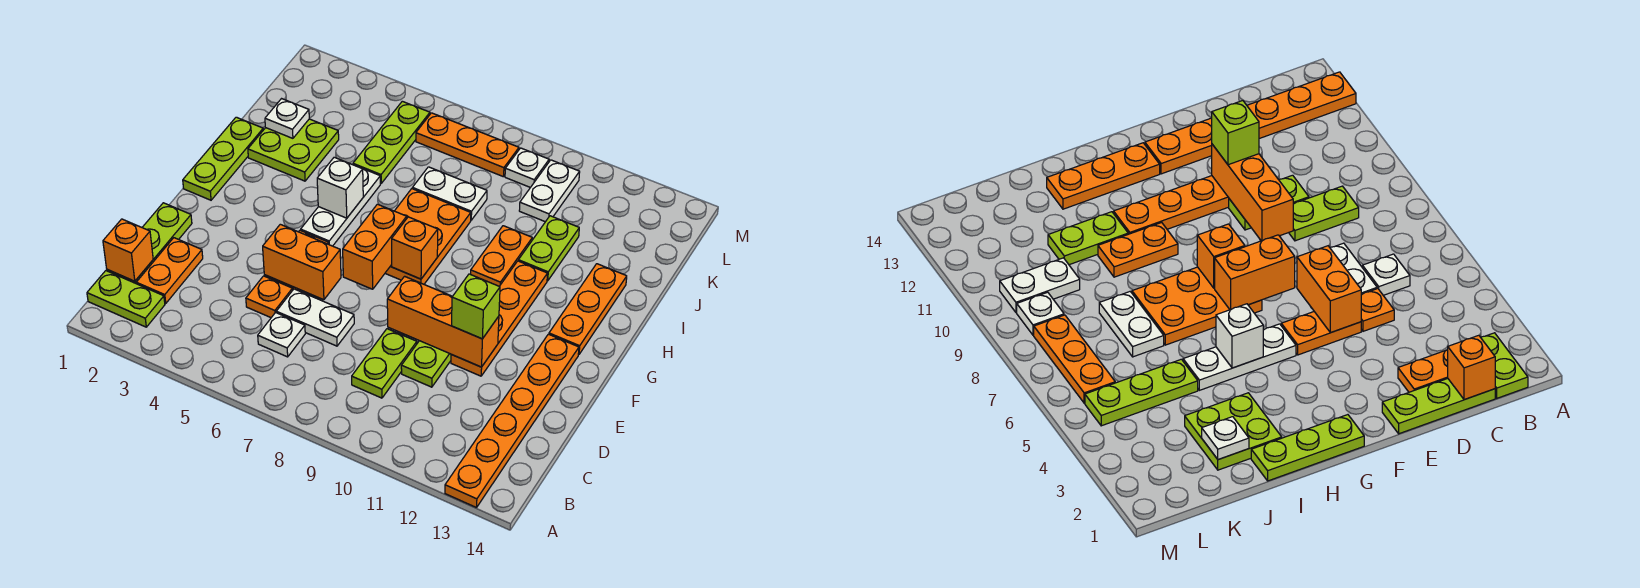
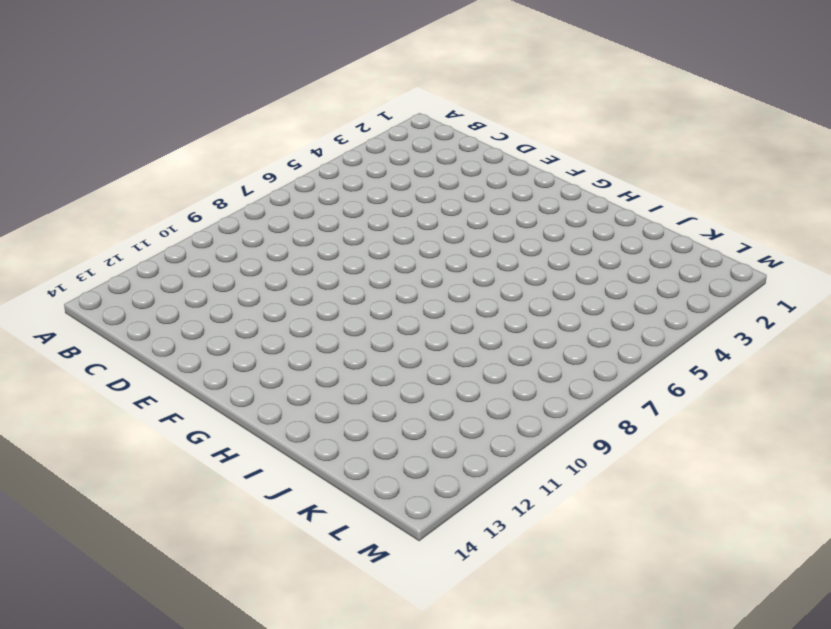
none -> orange 1x6 plate [445,334,579,508]
none -> lime 1x2 plate [87,271,165,327]
none -> lime 1x3 plate [107,203,192,283]
none -> orange 1x2 plate [136,238,203,303]

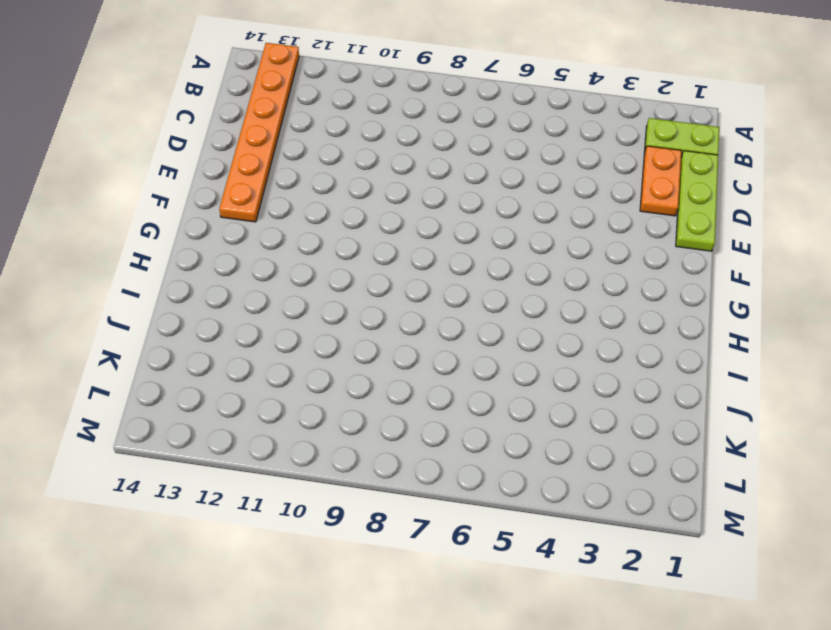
none -> white 1x1 plate [258,313,305,357]
none -> lime 1x2 plate [352,329,417,398]
none -> orange 1x1 plate [246,276,293,318]
none -> white 1x2 plate [276,289,354,346]

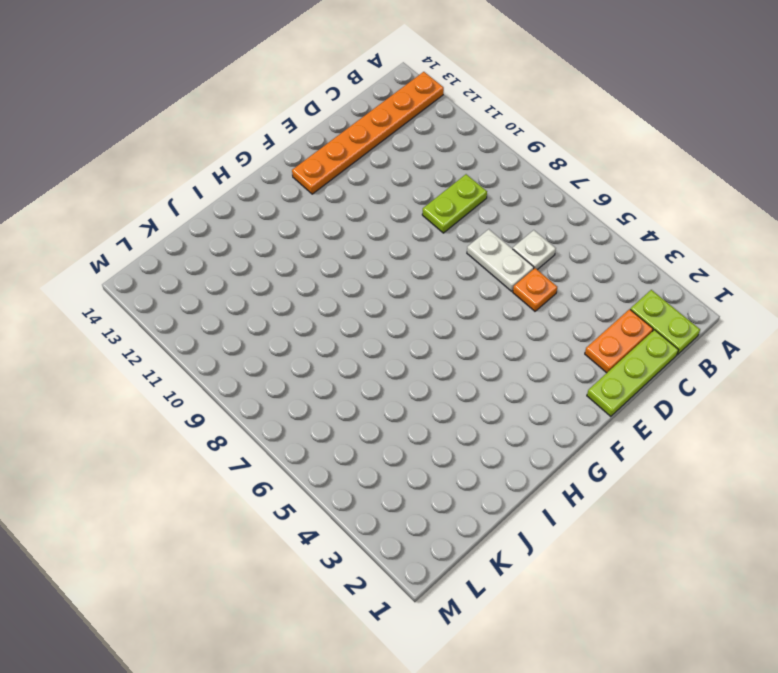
none -> lime 1x2 plate [401,341,451,387]
none -> orange 1x2 plate [1281,312,1361,355]
none -> orange 1x4 plate [451,261,548,376]
none -> lime 1x3 plate [183,117,263,200]

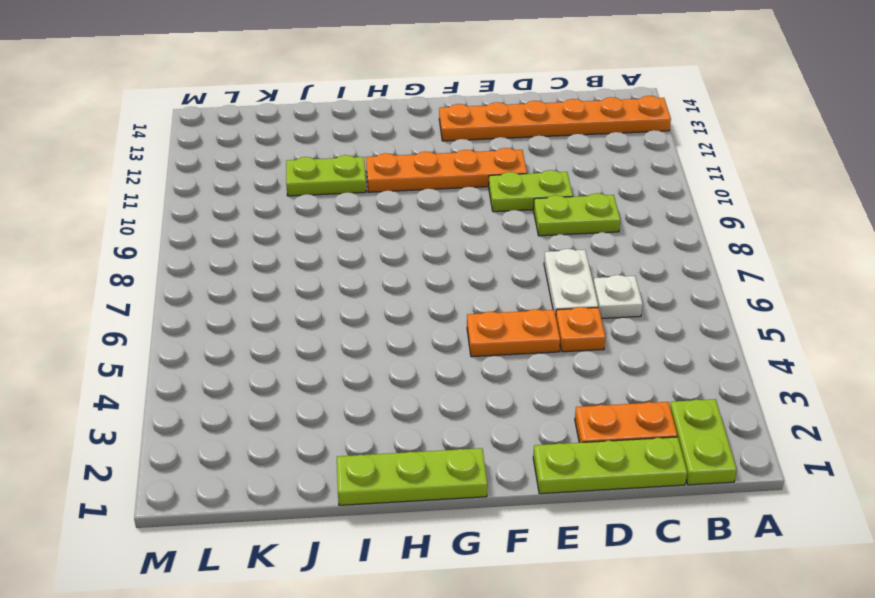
none -> white 1x3 plate [301,169,380,246]
none -> orange 2x3 plate [385,189,471,284]
none -> orange 1x3 plate [549,264,627,355]
none -> orange 1x2 plate [471,226,532,286]

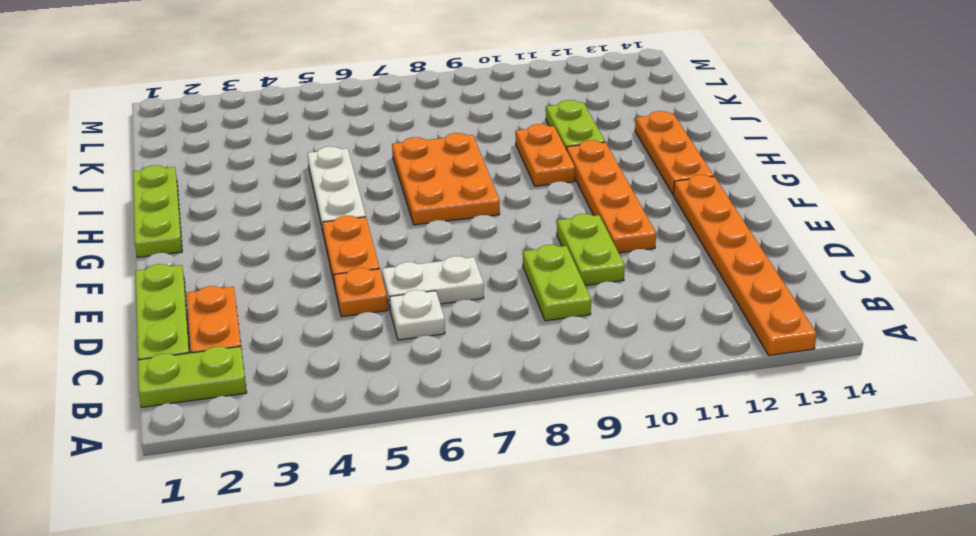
none -> lime 2x2 plate [248,119,339,181]
none -> lime 1x3 plate [353,101,430,184]
none -> white 1x2 plate [412,167,487,220]
none -> white 1x2 plate [519,160,580,222]

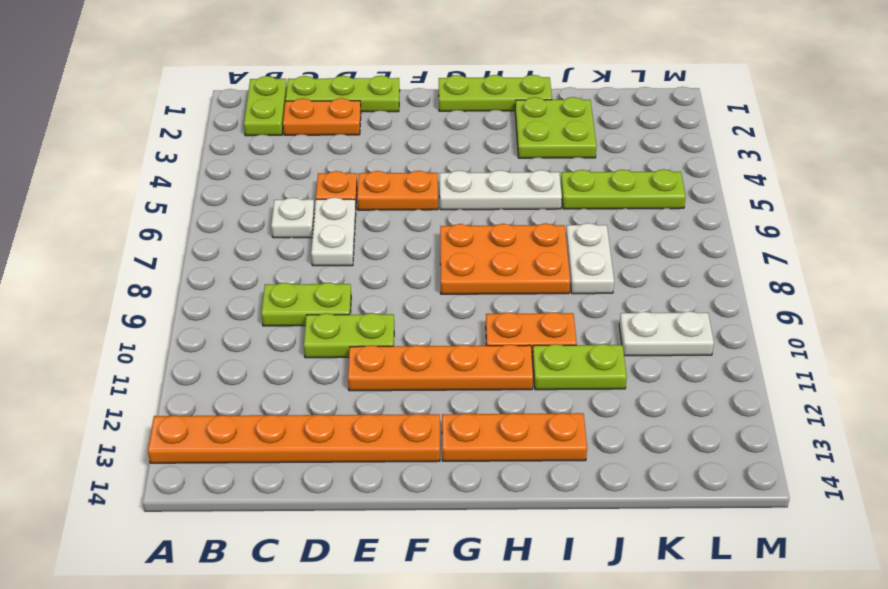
none -> orange 1x3 plate [416,113,519,177]
none -> white 1x1 plate [505,148,549,187]
none -> orange 1x1 brick [103,219,153,281]
none -> orange 1x2 brick [263,224,341,300]

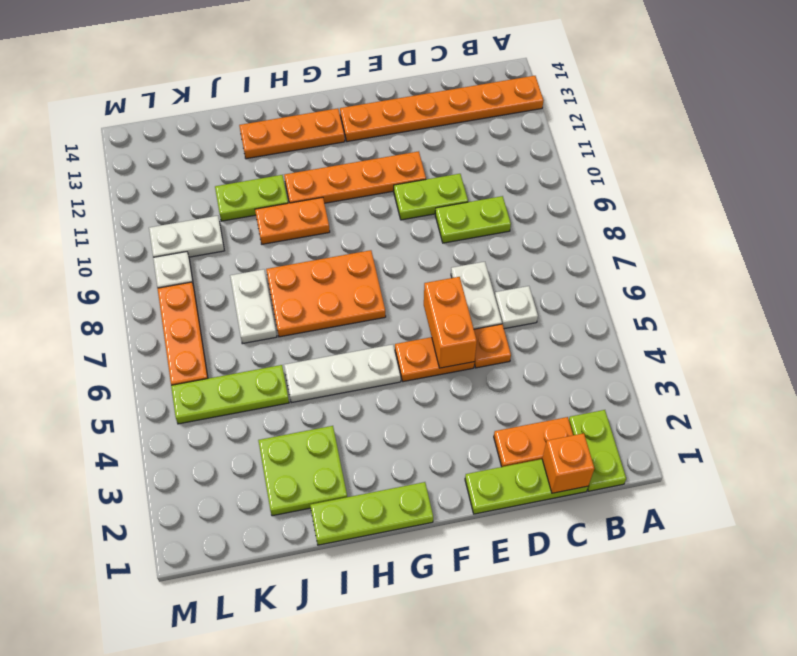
none -> orange 1x3 brick [387,276,499,367]
none -> orange 1x2 brick [343,204,407,289]
none -> orange 1x1 brick [392,217,438,279]
none -> white 1x1 brick [317,157,363,218]

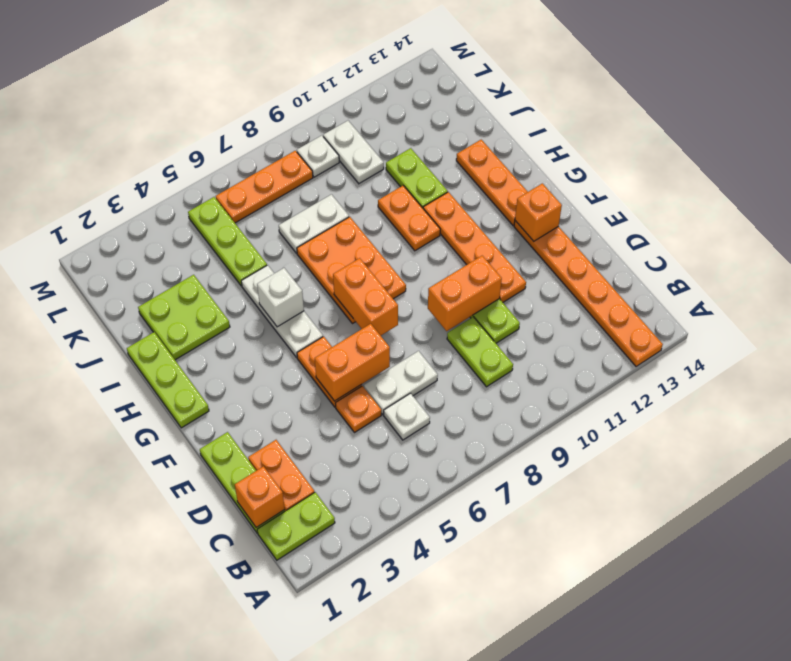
orange 1x2 brick [428,256,502,331] -> orange 1x3 brick [387,276,499,367]
orange 1x1 brick [515,183,562,241] -> orange 1x1 brick moved to [392,217,438,279]
none -> white 1x1 plate [265,99,309,138]
none -> lime 1x1 brick [452,274,500,339]

